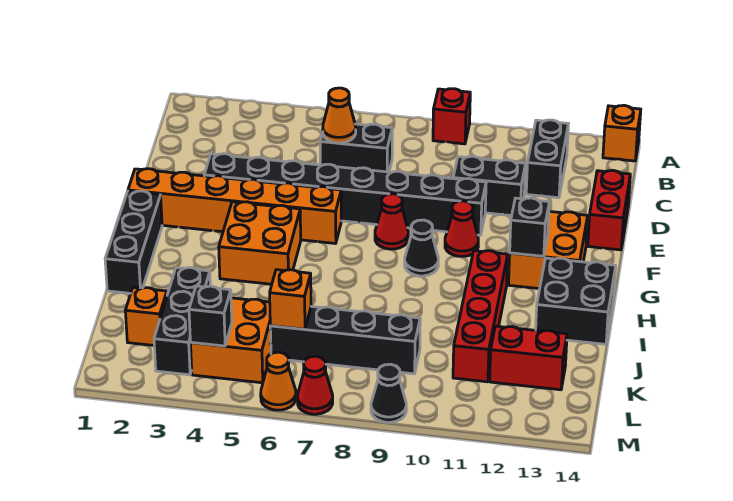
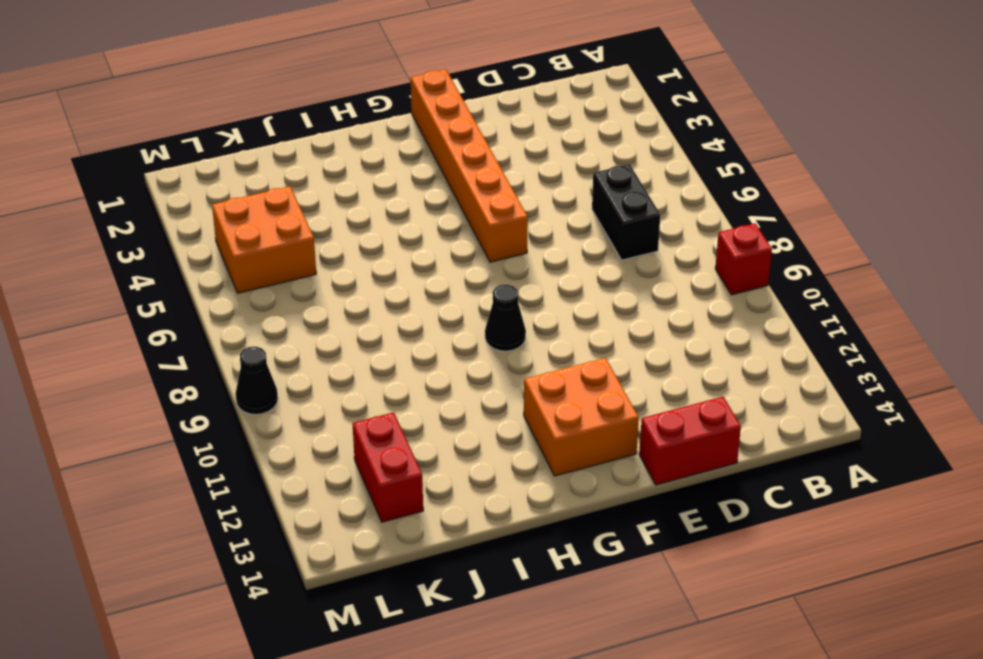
none -> orange 1x1 brick [603,105,641,161]
none -> black 1x2 brick [526,120,568,198]
none -> black 1x2 brick [453,156,526,216]

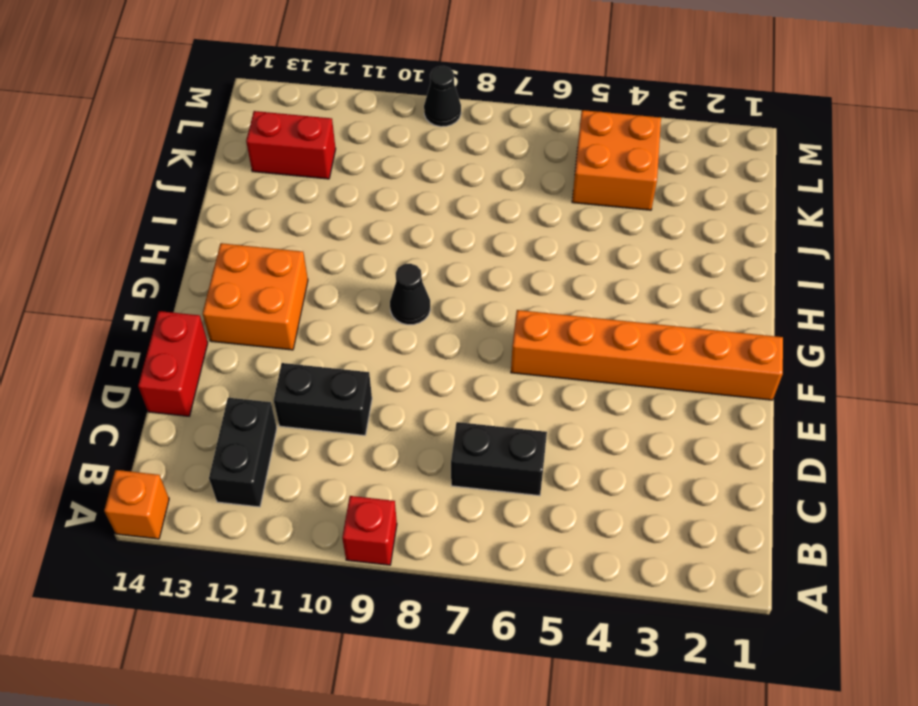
none -> black 1x8 brick [204,154,486,235]
none -> red 1x1 cone [375,194,408,249]
none -> red 1x1 cone [445,201,478,256]

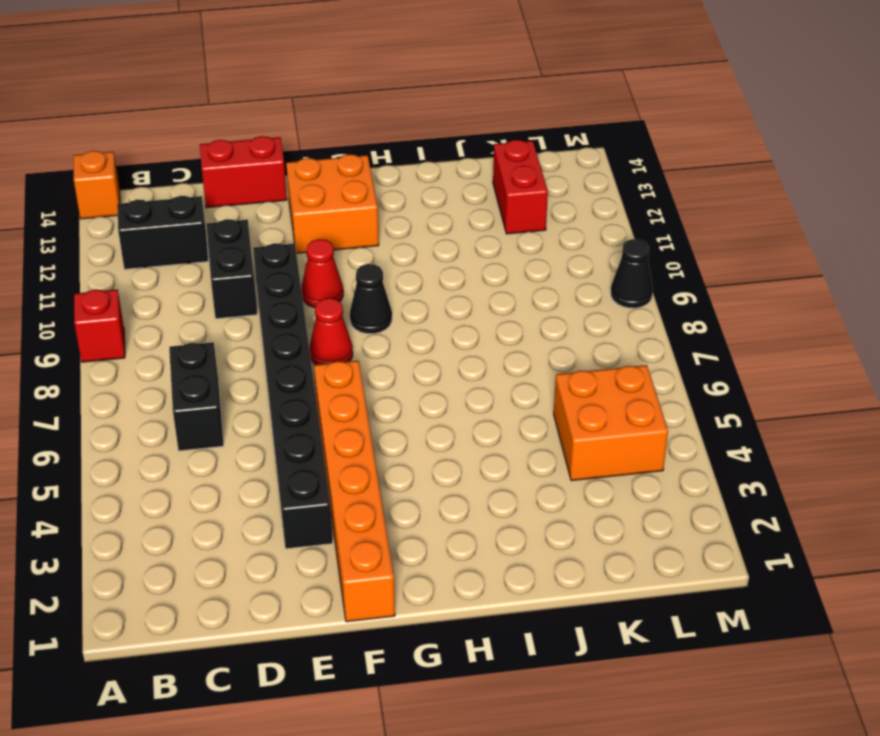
none -> black 1x3 brick [105,191,162,293]
none -> orange 2x2 brick [219,202,301,284]
none -> red 1x4 brick [453,251,508,382]

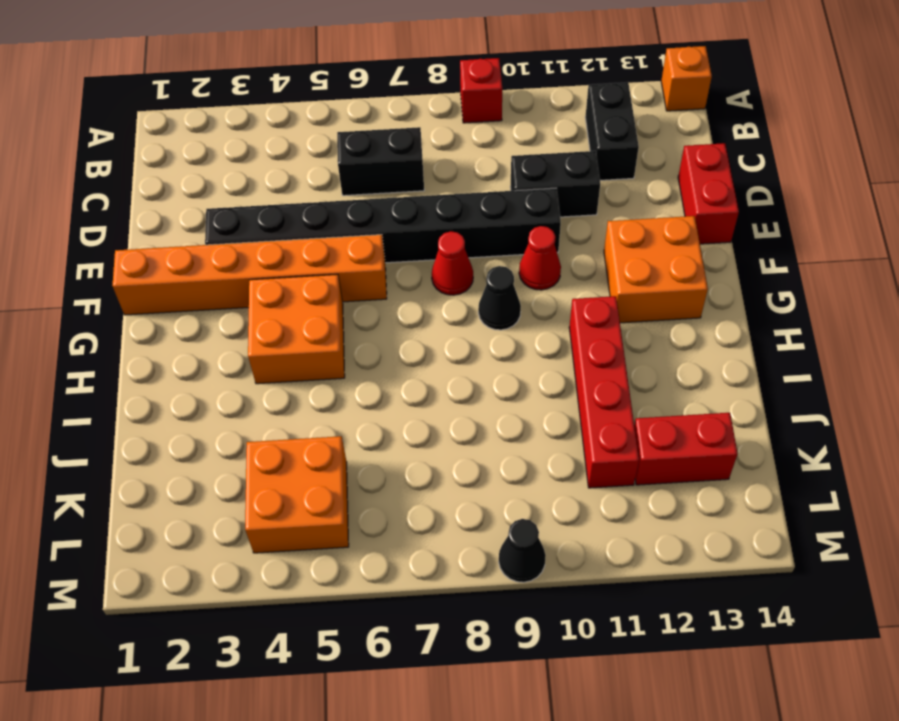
none -> black 1x3 brick [105,191,162,293]
none -> black 2x2 brick [536,258,616,344]
none -> black 1x3 brick [154,267,210,375]

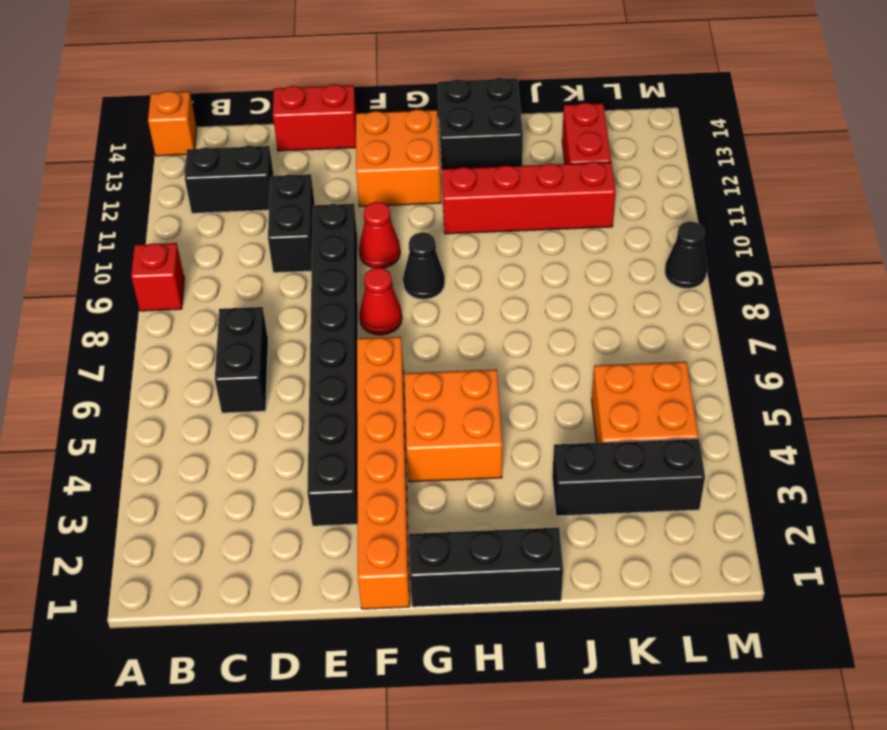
none -> orange 1x1 brick [125,287,167,345]
none -> black 1x4 brick [270,306,420,374]
none -> orange 1x1 cone [261,352,296,410]

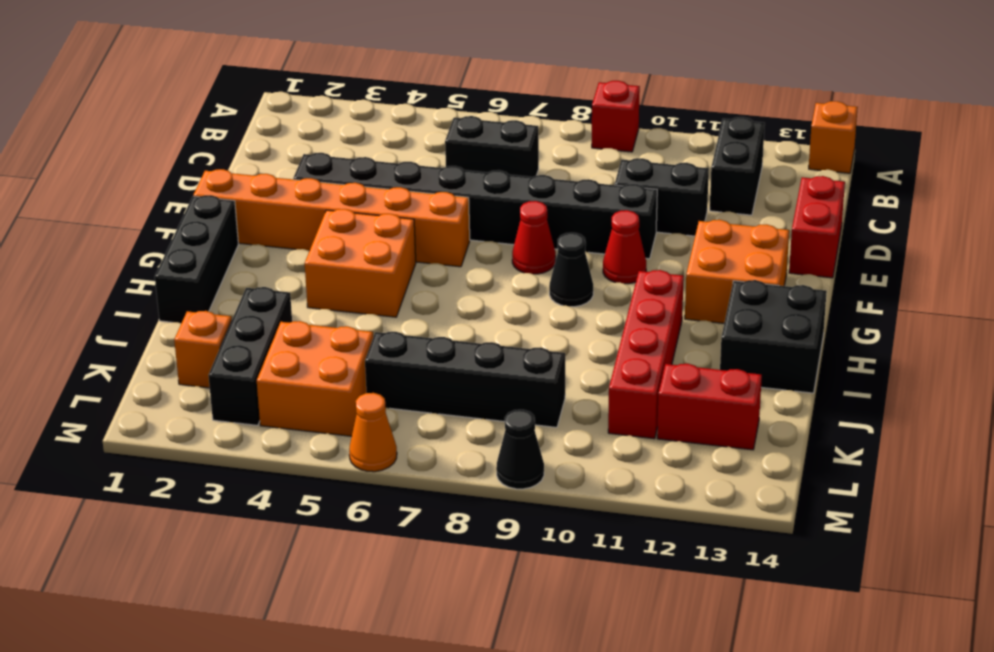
none -> red 1x1 cone [297,356,333,414]
none -> orange 1x1 cone [323,88,356,143]
none -> black 1x1 brick [510,198,549,256]

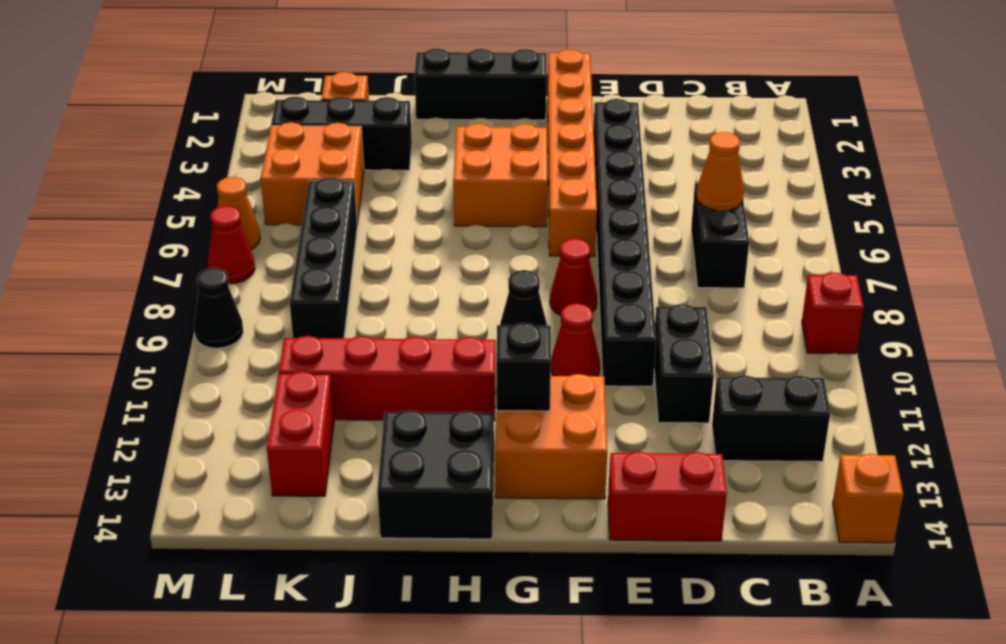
none -> orange 1x1 brick [270,270,311,329]
none -> black 1x1 brick [189,286,232,346]

